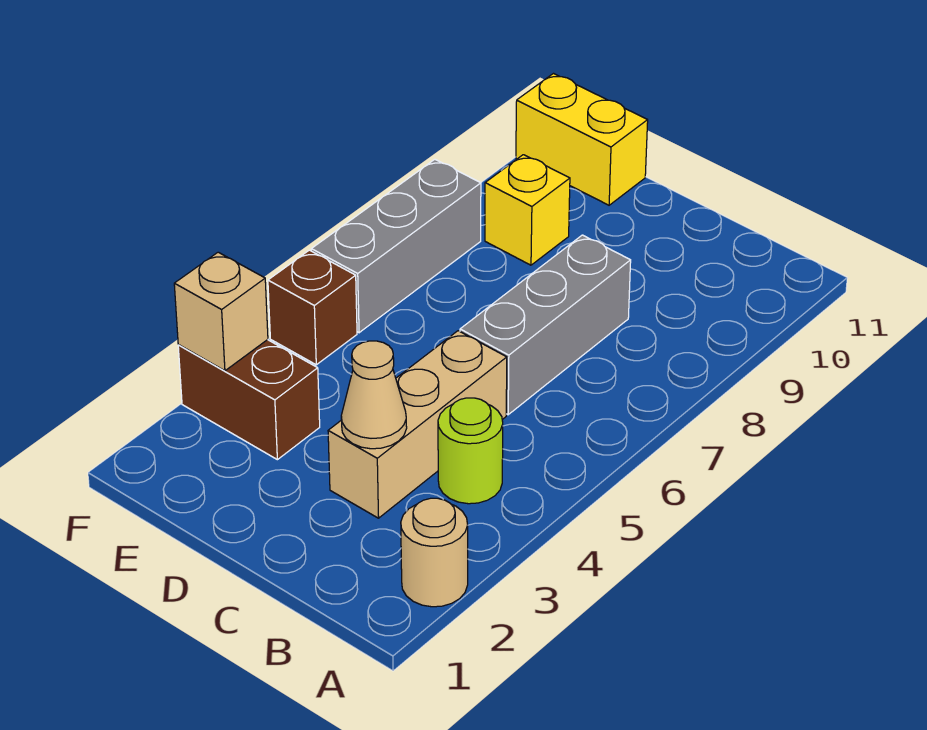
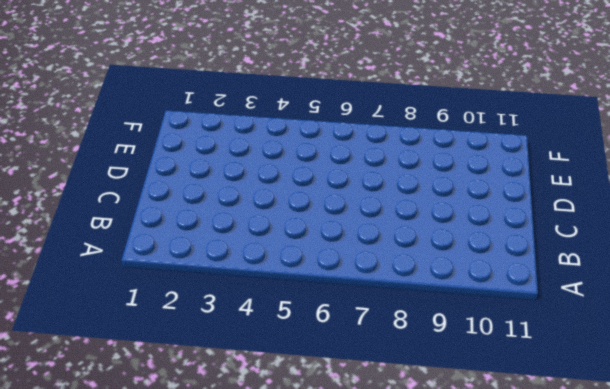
none -> tan 1x1 round brick [401,498,468,607]
none -> lime 1x1 round brick [438,398,503,504]

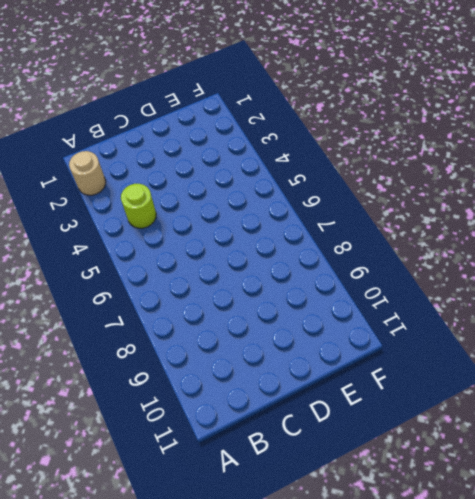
none -> tan 1x3 brick [328,331,507,518]
none -> grey 1x3 brick [460,235,631,415]

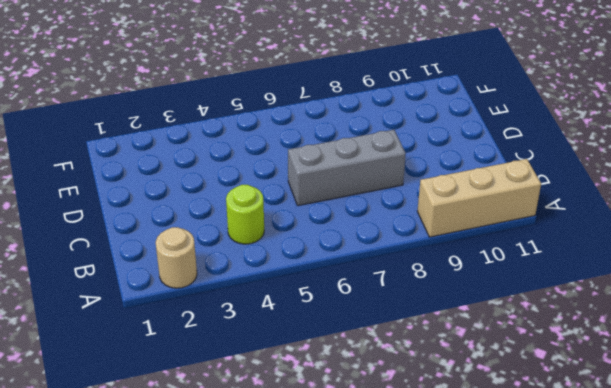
tan 1x3 brick [417,159,541,237] -> tan 1x3 brick moved to [328,331,507,518]
none -> brown 1x2 brick [178,340,320,460]
none -> yellow 1x1 brick [485,155,570,265]

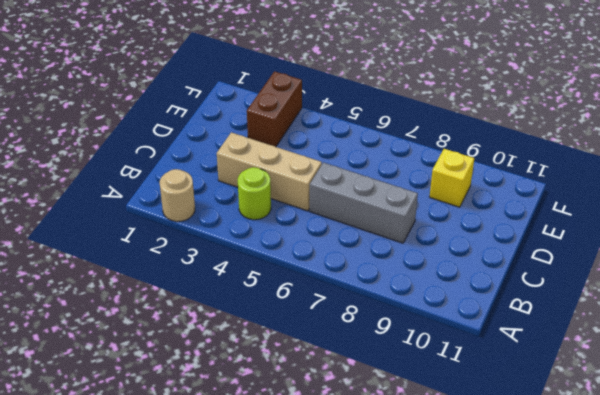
none -> yellow 1x2 brick [516,74,648,205]
none -> brown 1x1 brick [268,250,357,365]

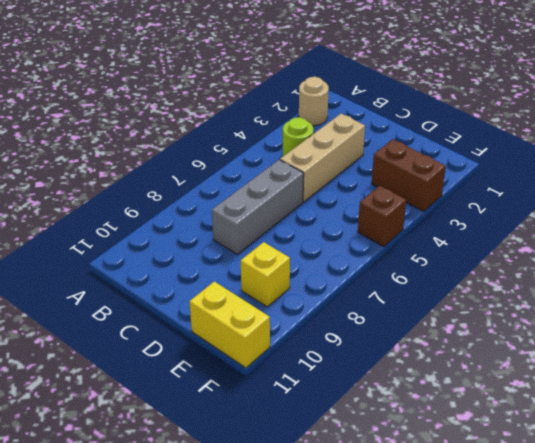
none -> grey 1x3 brick [311,159,481,333]
none -> tan 1x1 cone [341,341,407,449]

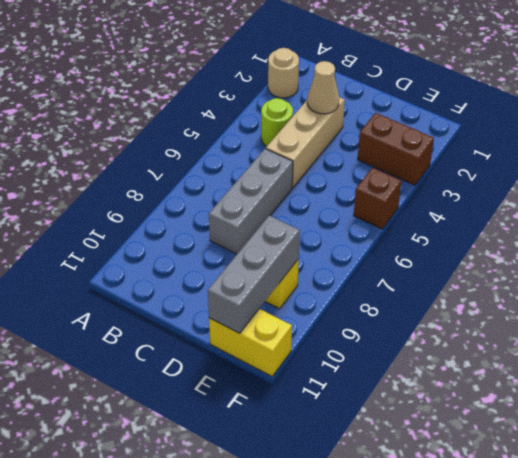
grey 1x3 brick [208,216,300,333] -> grey 1x3 brick moved to [311,159,481,333]
none -> tan 1x1 brick [174,252,268,371]

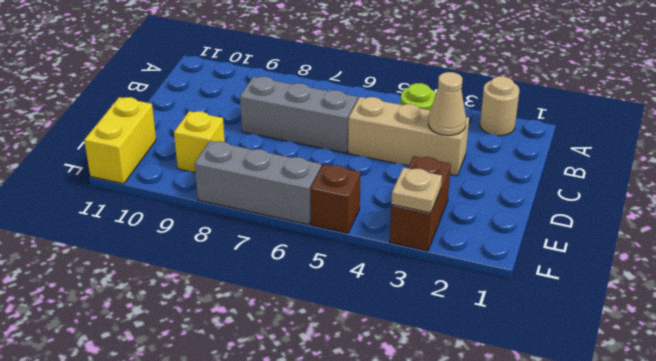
tan 1x1 plate [391,168,442,213] -> tan 1x1 brick [174,252,268,371]

